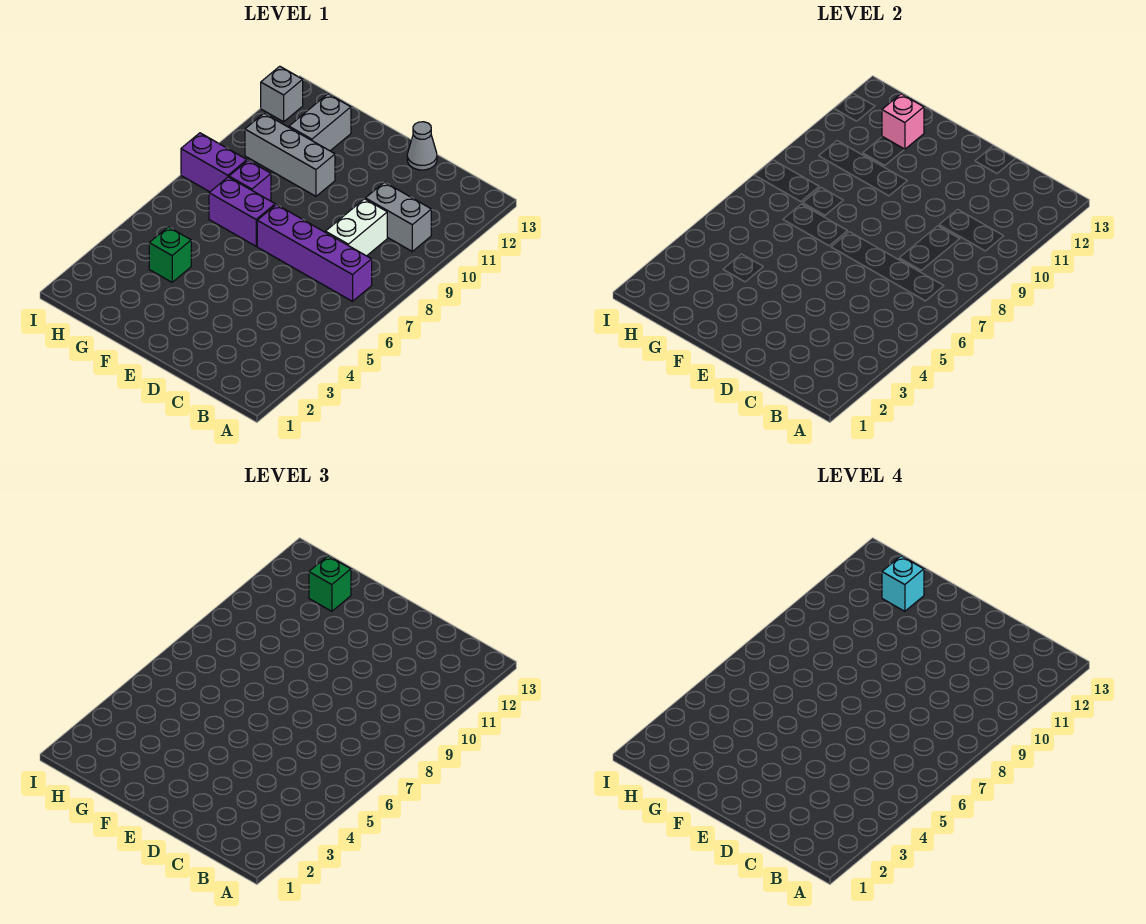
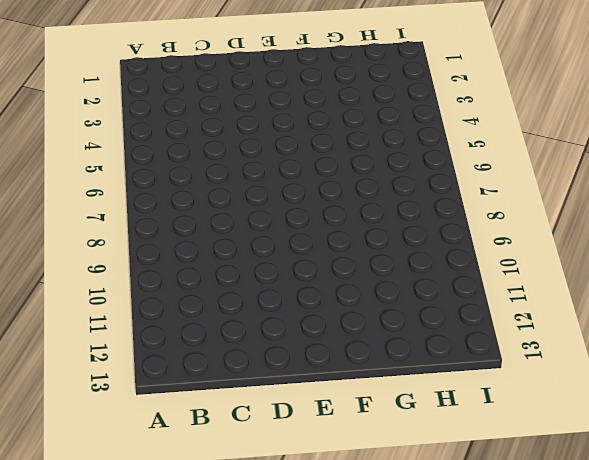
none -> purple 1x4 brick [257,205,372,301]
none -> grey 1x2 brick [365,182,431,251]
none -> white 1x2 brick [325,199,387,256]

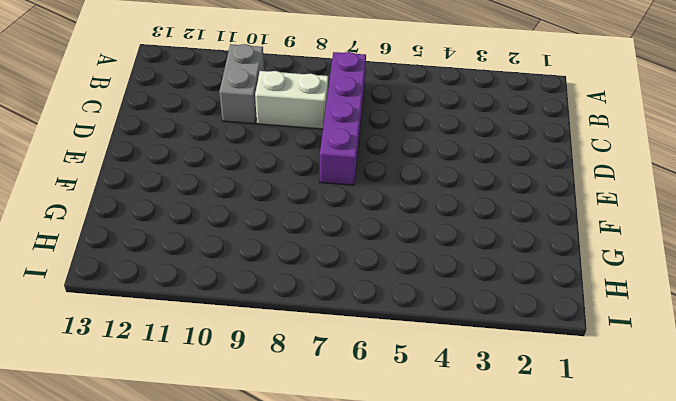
none -> grey 1x1 cone [407,122,437,170]
none -> purple 1x2 brick [209,177,275,246]
none -> grey 1x3 brick [245,114,335,196]

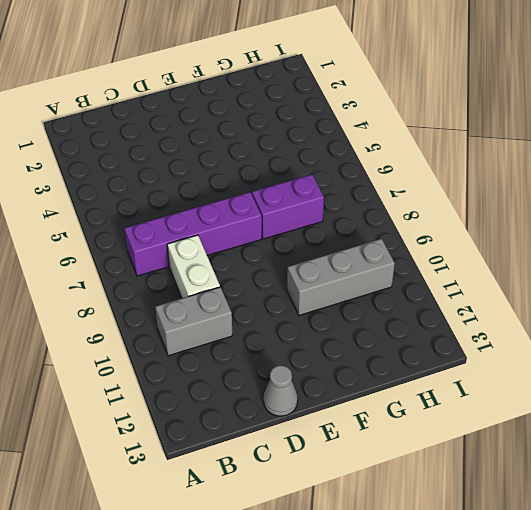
none -> green 1x1 brick [149,227,191,282]
none -> purple 1x1 brick [229,160,271,201]
none -> grey 1x2 brick [289,94,351,151]

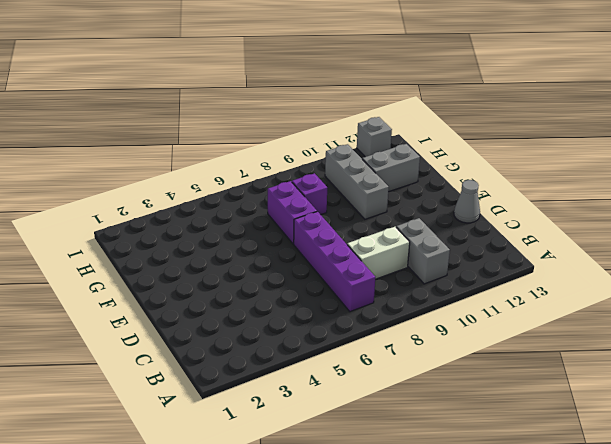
none -> green 1x1 brick [149,227,191,282]
none -> purple 1x2 brick [181,133,247,192]
none -> pink 1x1 brick [882,94,924,149]

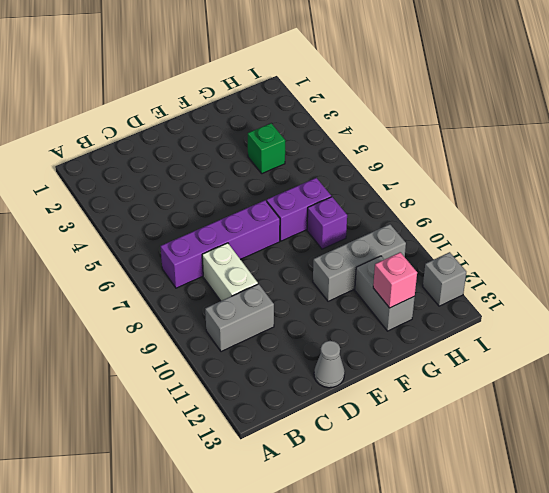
none -> purple 1x2 brick [181,133,247,192]
none -> green 1x1 brick [309,556,351,611]
none -> cyan 1x1 brick [882,556,924,611]

